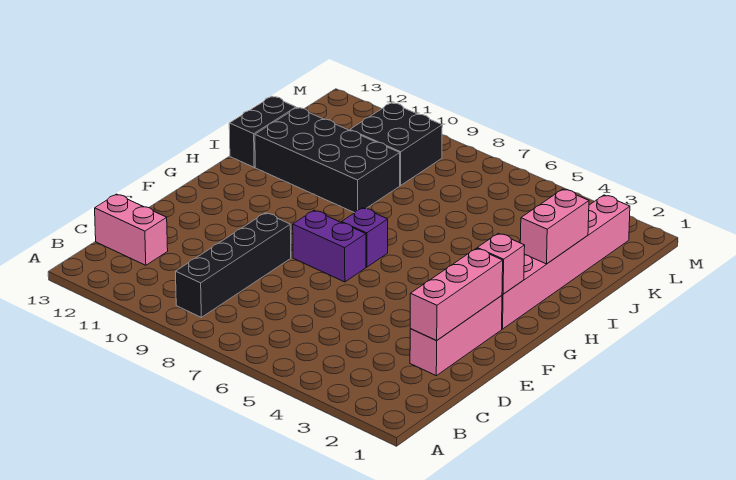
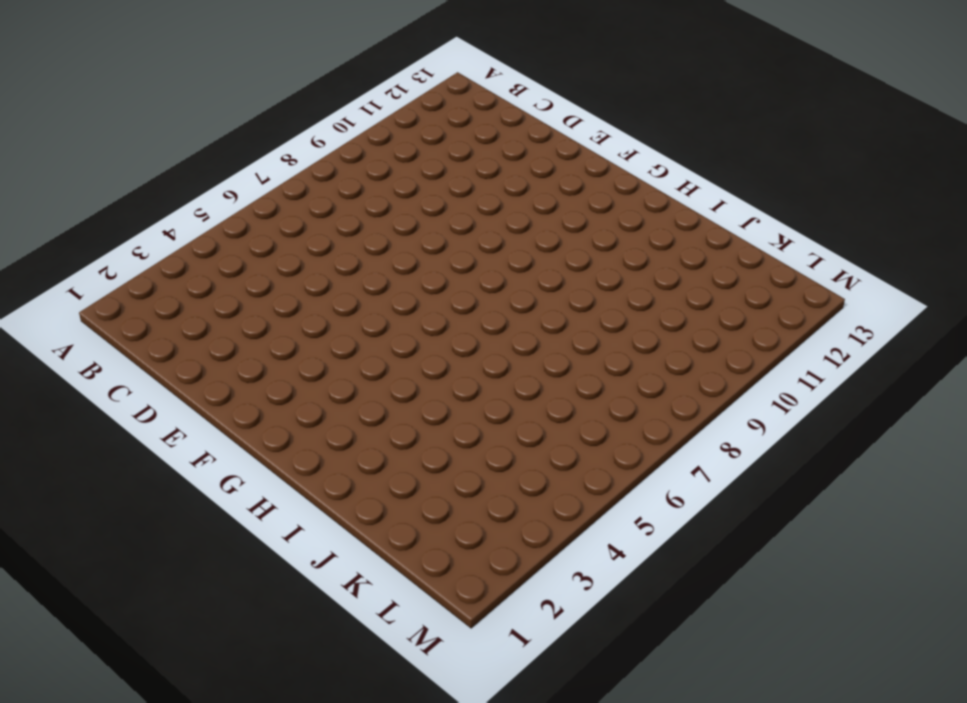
none -> black 1x4 brick [176,213,291,317]
none -> pink 1x2 brick [95,194,168,265]
none -> pink 1x3 brick [410,296,502,376]

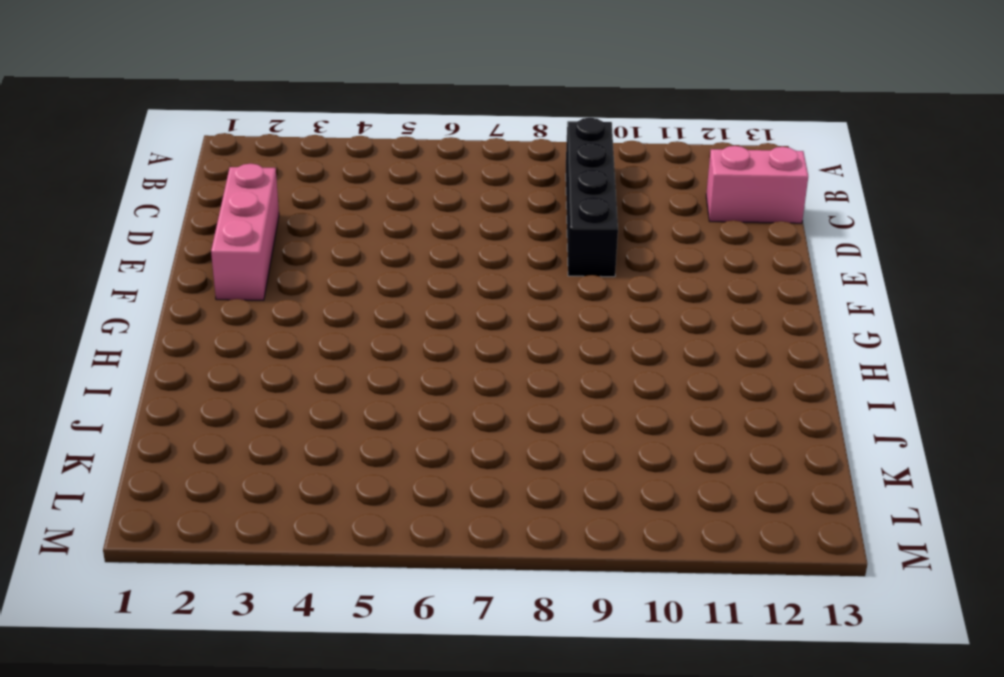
none -> purple 1x2 brick [293,210,366,282]
none -> pink 1x6 brick [502,195,630,329]
none -> purple 1x1 brick [342,208,388,267]

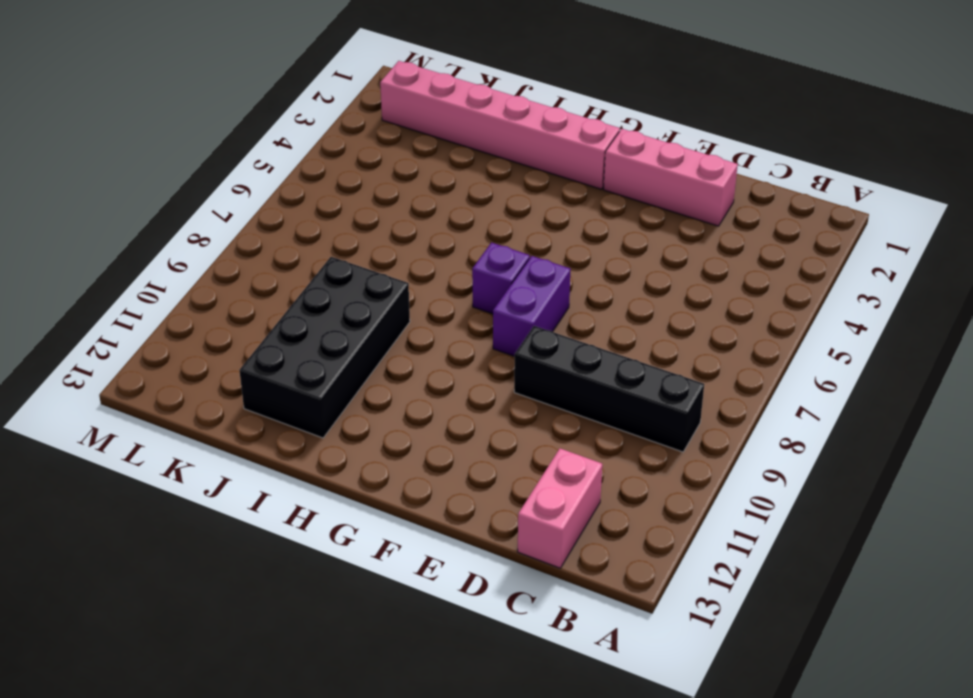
none -> black 1x2 brick [229,96,296,167]
none -> black 2x2 brick [350,103,442,185]
none -> pink 1x3 brick [410,248,503,341]

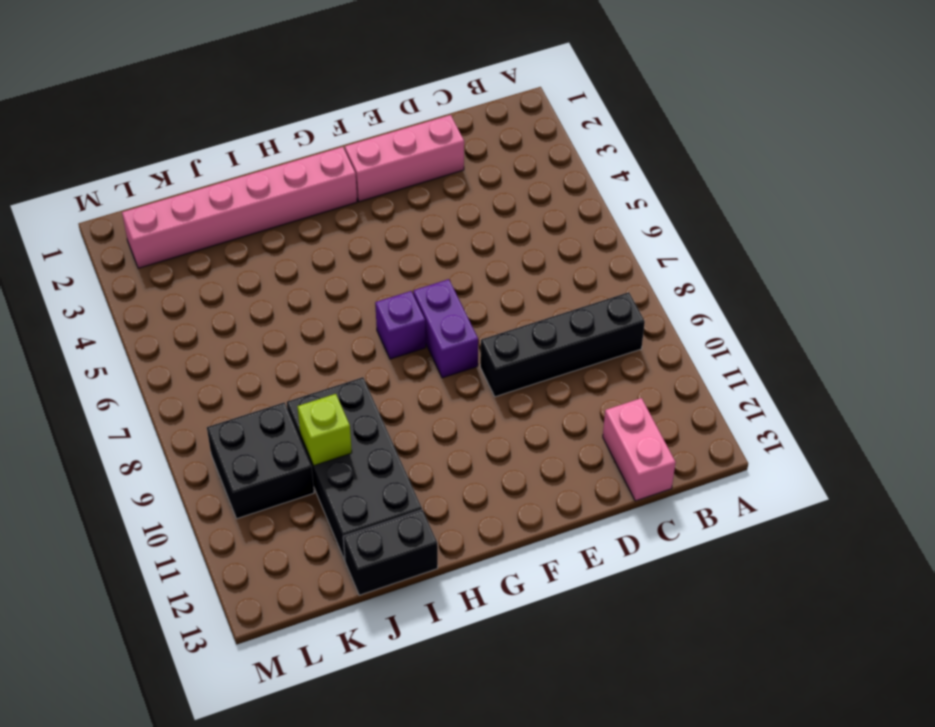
lime 1x1 brick [297,394,352,465] -> none
none -> pink 1x3 brick [410,248,503,341]
none -> pink 1x1 brick [477,233,525,294]
none -> pink 1x2 brick [520,189,589,264]

